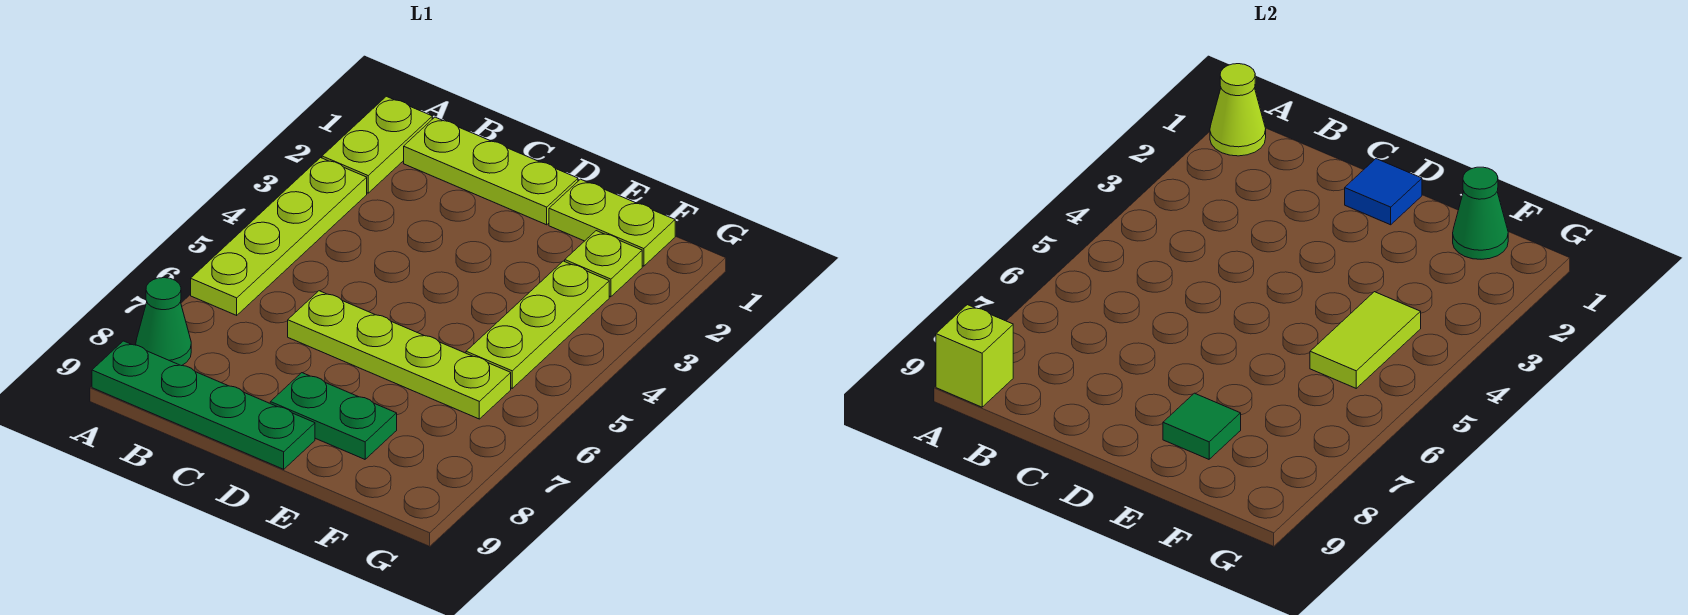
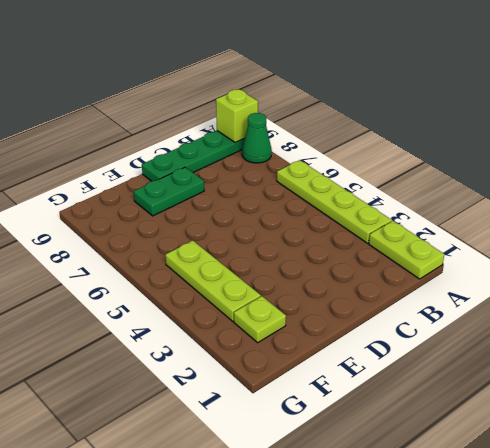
none -> lime 1x3 plate [404,117,578,225]
none -> lime 1x4 plate [288,291,511,419]
none -> lime 1x2 plate [549,179,675,266]

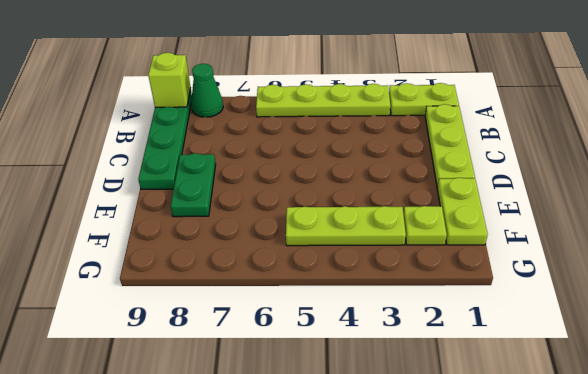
none -> lime 1x4 plate [288,291,511,419]
none -> lime 1x1 cone [1210,64,1266,156]
none -> blue 1x1 tile [1345,159,1422,225]

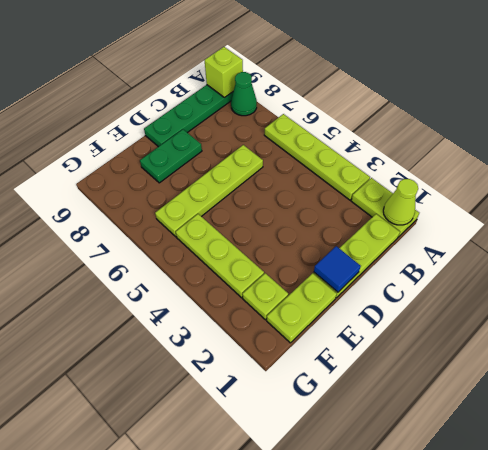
none -> green 1x1 tile [1163,393,1241,459]
none -> green 1x1 cone [1453,167,1508,259]
none -> lime 1x2 tile [1310,292,1421,388]

